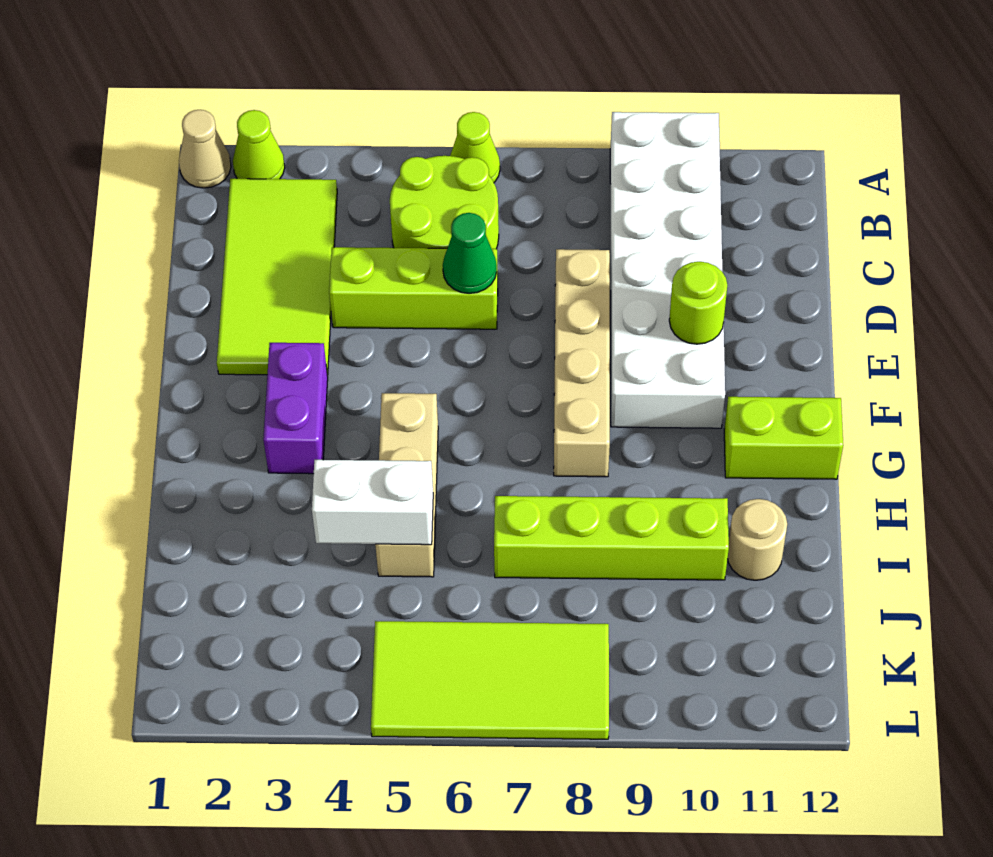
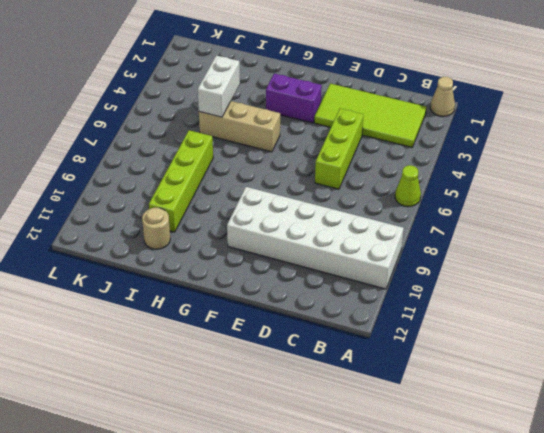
none -> lime 1x1 cone [233,110,285,179]
none -> lime 2x2 round brick [390,156,499,249]
none -> tan 1x4 brick [554,249,610,477]

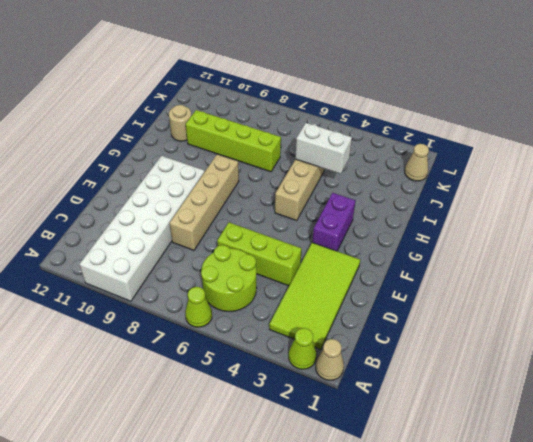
tan 1x1 cone [405,144,429,181] -> none
none -> lime 1x2 brick [724,397,843,479]
none -> lime 2x4 tile [371,621,609,739]
none -> green 1x1 cone [443,213,497,293]

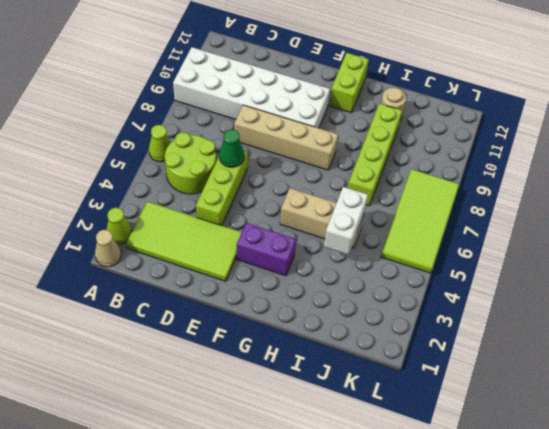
none -> lime 1x1 round brick [669,262,727,344]

